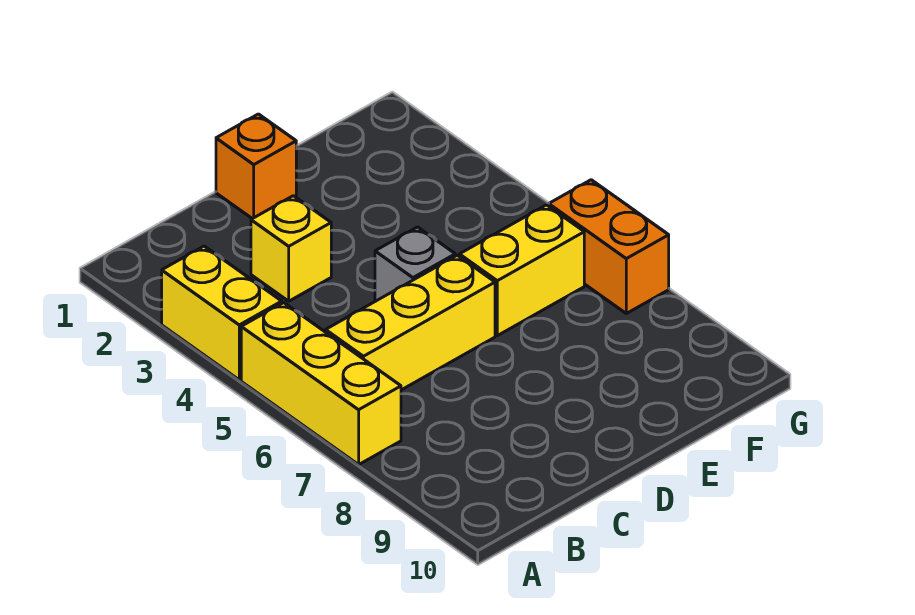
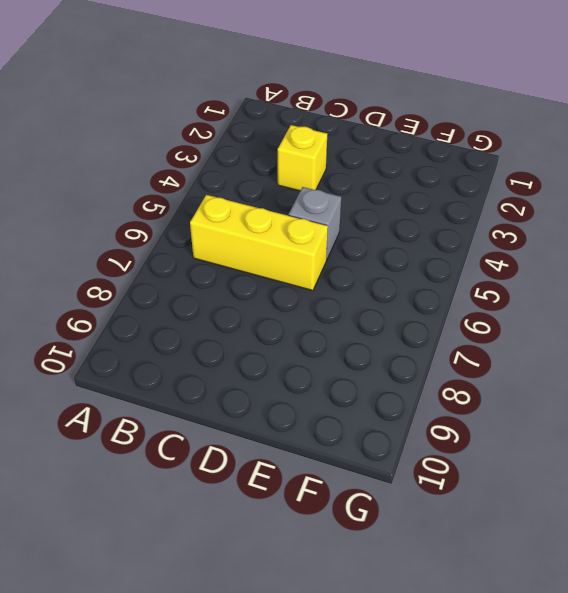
none -> yellow 1x2 brick [162,246,282,380]
none -> yellow 1x3 brick [241,303,401,465]

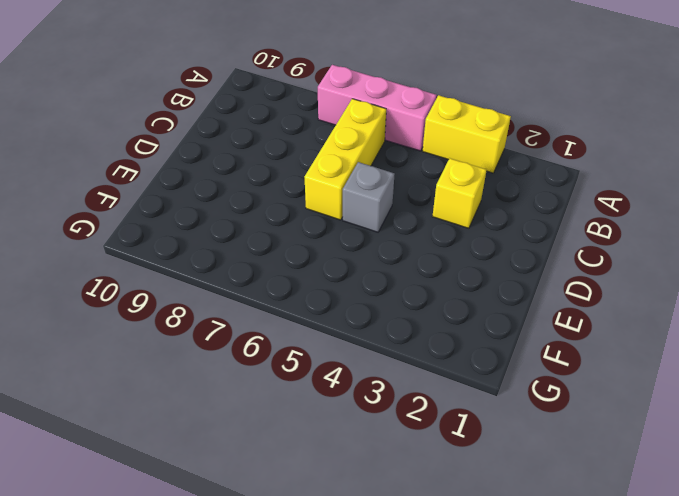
pink 1x3 brick [318,65,436,151] -> yellow 1x3 brick [241,303,401,465]
none -> orange 1x1 brick [216,114,296,219]
none -> yellow 1x2 brick [459,205,584,336]

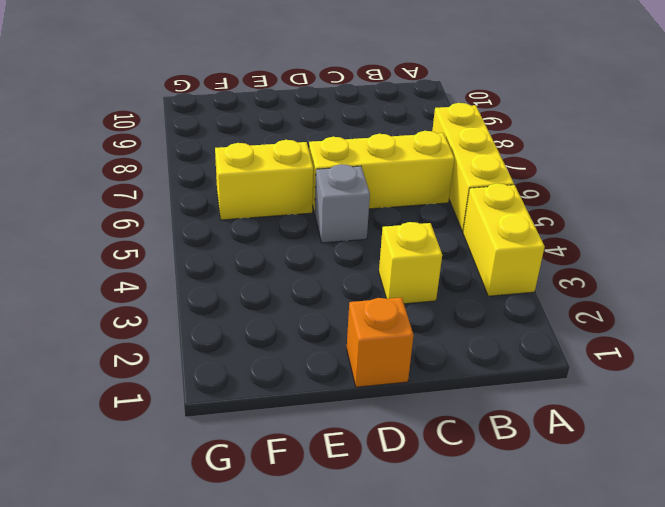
none -> orange 1x2 brick [549,180,669,313]

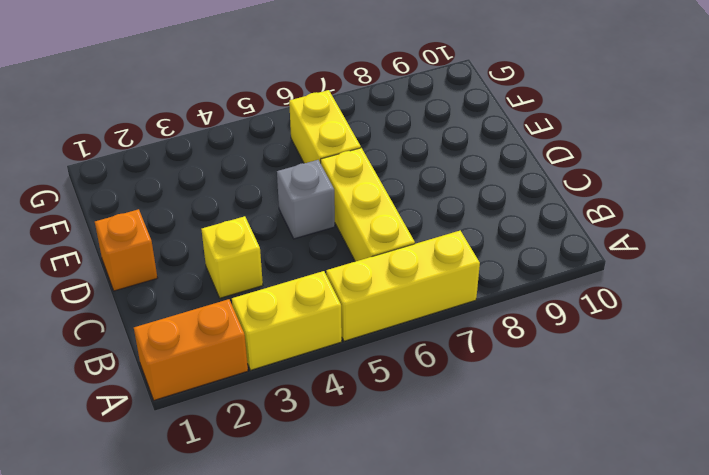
orange 1x2 brick [134,299,248,400] -> orange 1x2 brick moved to [549,180,669,313]

